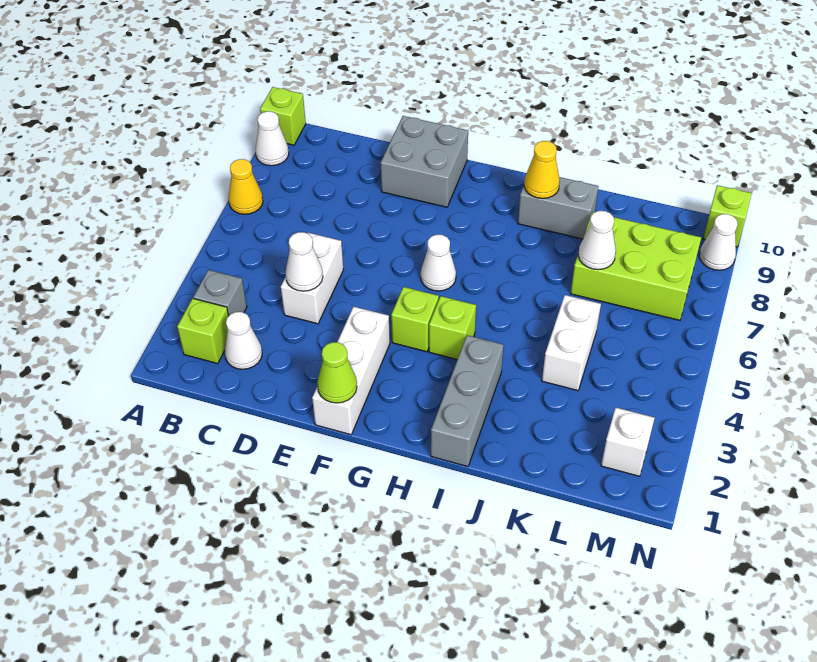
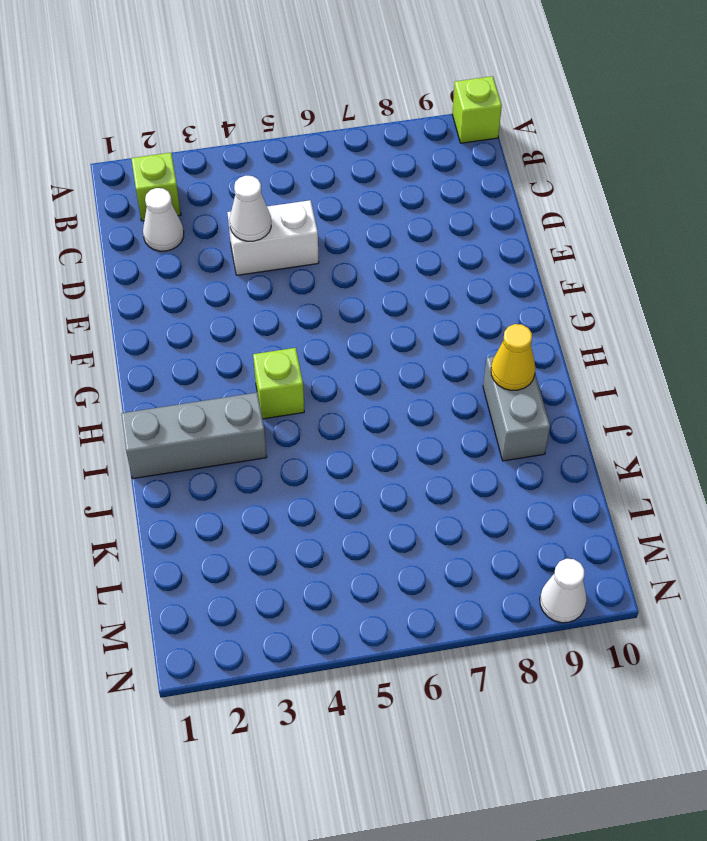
none -> yellow 1x1 cone [229,159,263,214]
none -> white 1x1 cone [255,111,289,166]
none -> grey 1x1 brick [193,270,247,316]

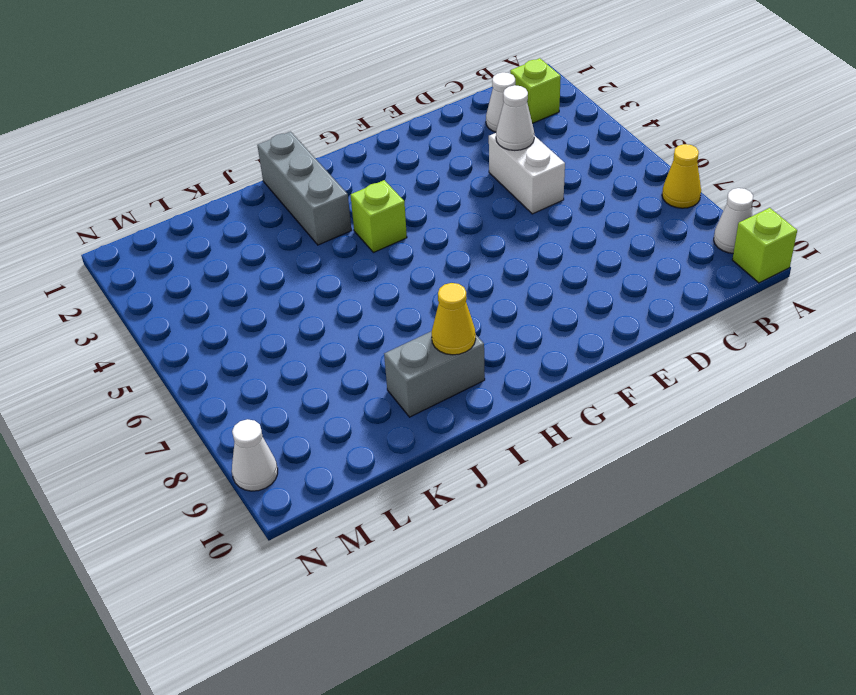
none -> grey 1x1 brick [193,270,247,316]
none -> grey 2x2 brick [381,116,468,207]
none -> white 1x3 brick [312,307,390,435]

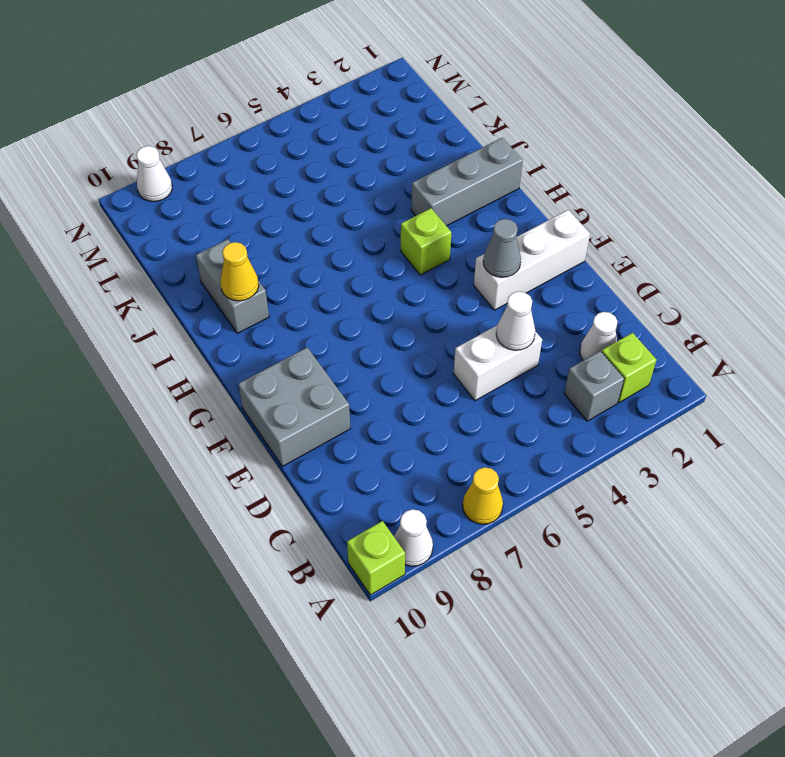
grey 1x1 cone [483,219,521,277] -> none
none -> lime 1x1 brick [391,287,439,352]
none -> white 1x1 cone [421,235,456,291]
none -> white 1x2 brick [542,295,601,391]

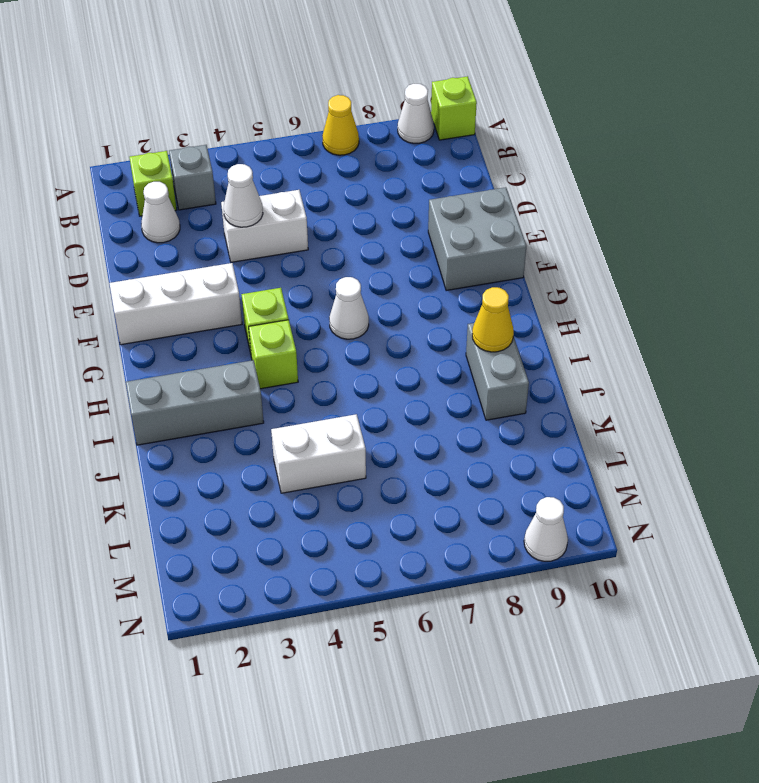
none -> lime 2x3 brick [571,212,701,320]
none -> white 1x1 brick [601,408,654,476]
none -> lime 1x1 brick [703,185,752,247]

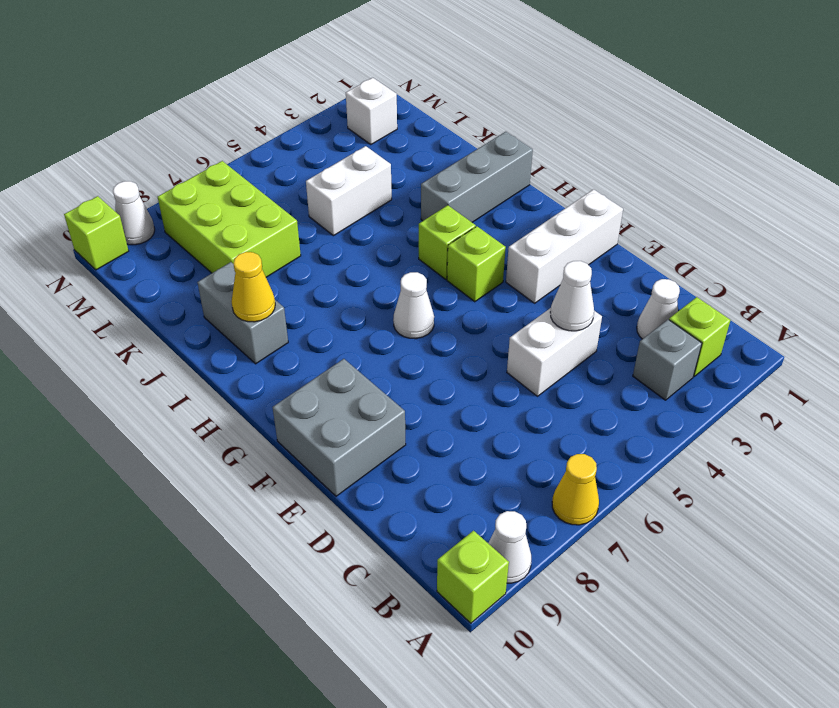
none -> lime 1x1 cone [317,342,357,403]
none -> white 1x1 cone [578,211,616,270]

